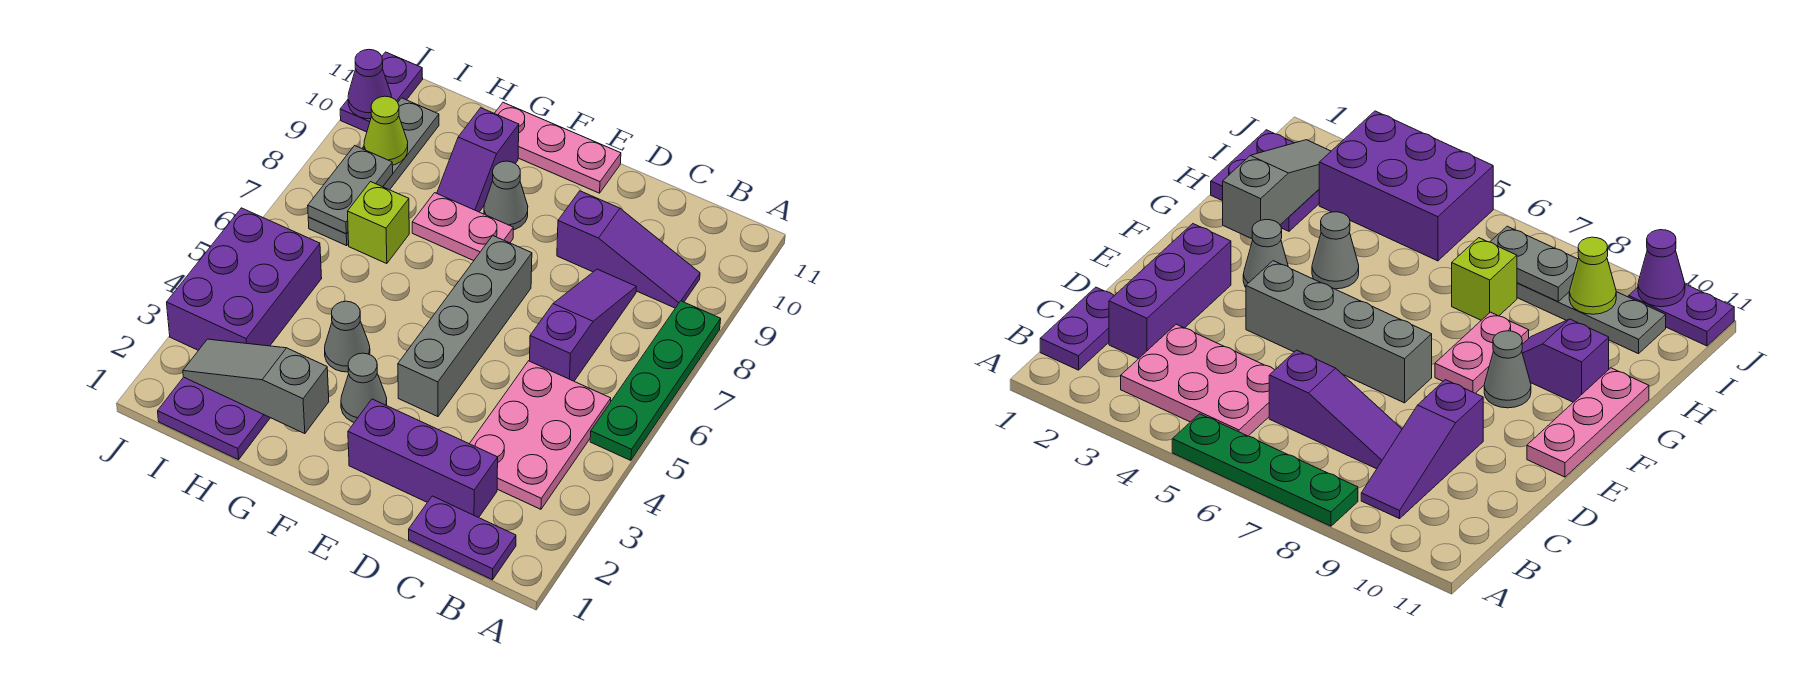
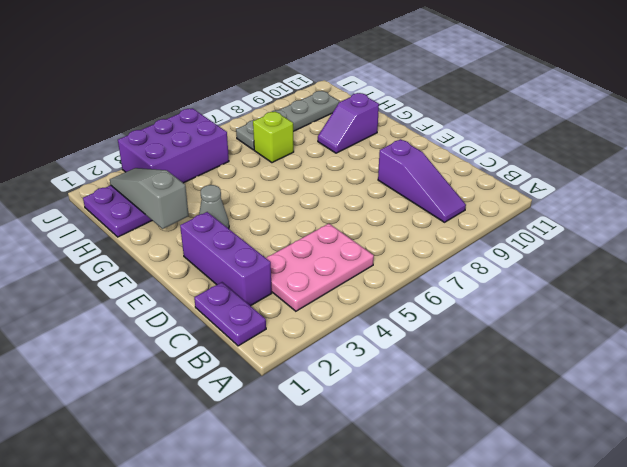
none -> green 1x4 plate [590,301,721,460]
none -> purple 1x3 slope [530,269,636,381]
none -> grey 1x4 brick [398,235,532,417]

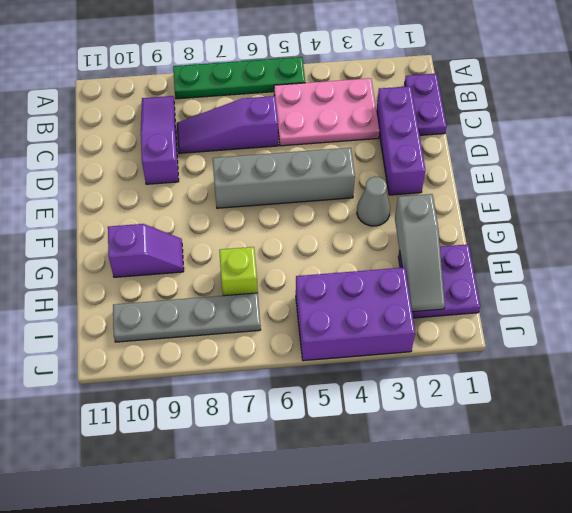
none -> pink 1x3 plate [495,103,621,193]
none -> pink 1x2 plate [412,193,513,261]
none -> grey 1x1 cone [484,161,528,230]

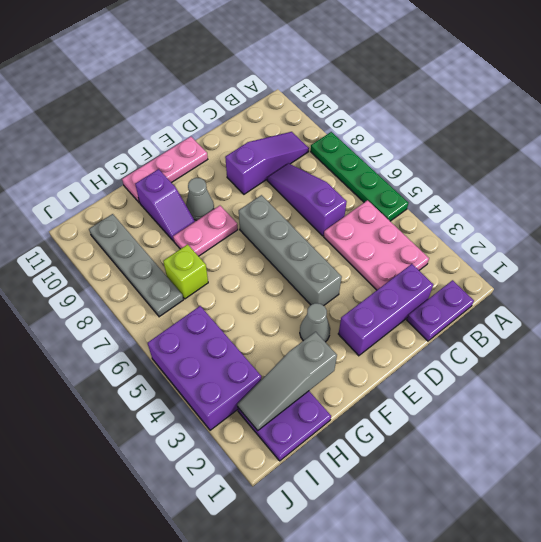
none -> grey 1x1 cone [325,301,370,372]
none -> purple 1x2 plate [340,52,423,132]
none -> grey 1x2 plate [308,146,393,234]

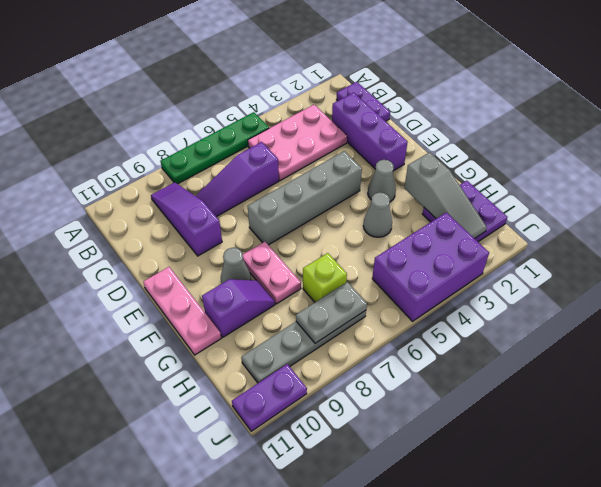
none -> lime 1x1 cone [364,96,408,165]
none -> purple 1x1 cone [348,50,391,119]

